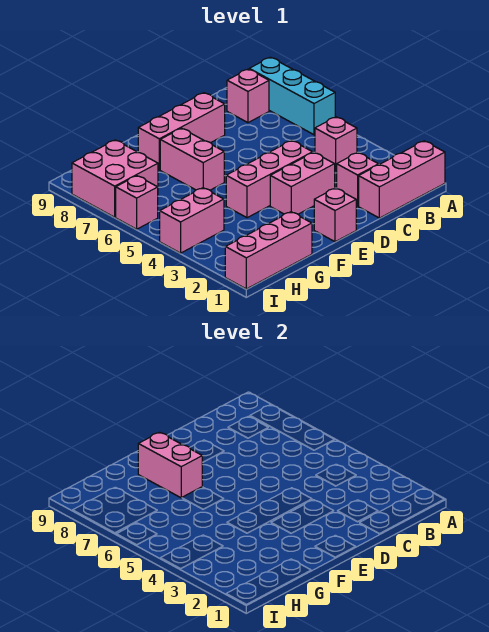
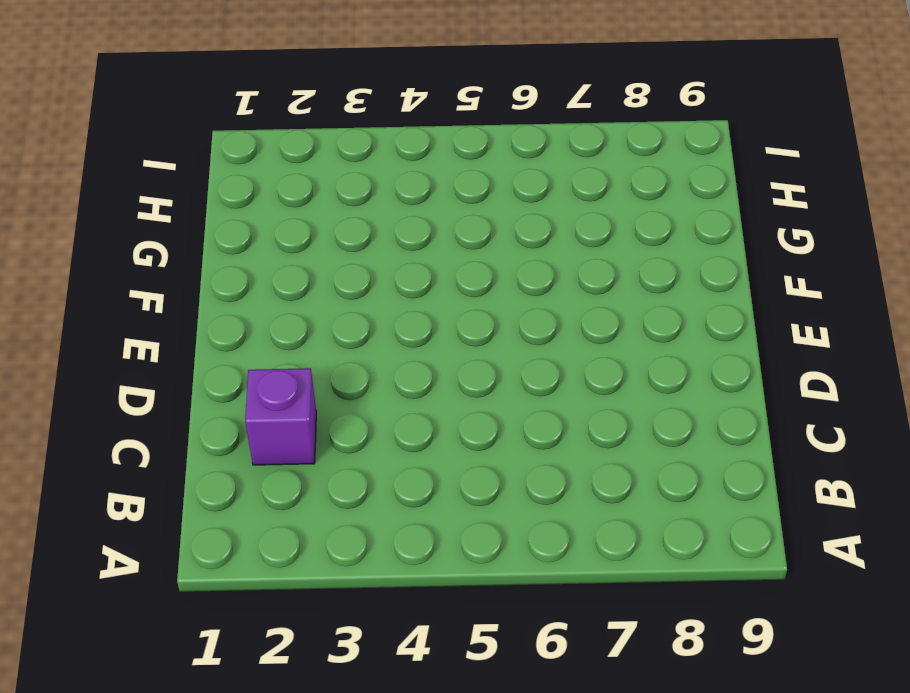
purple 1x1 brick [245,368,316,465] -> pink 1x1 brick [337,153,379,206]
none -> pink 1x3 brick [359,141,445,218]
none -> cyan 1x3 brick [249,57,335,135]
none -> pink 1x1 brick [315,117,357,170]

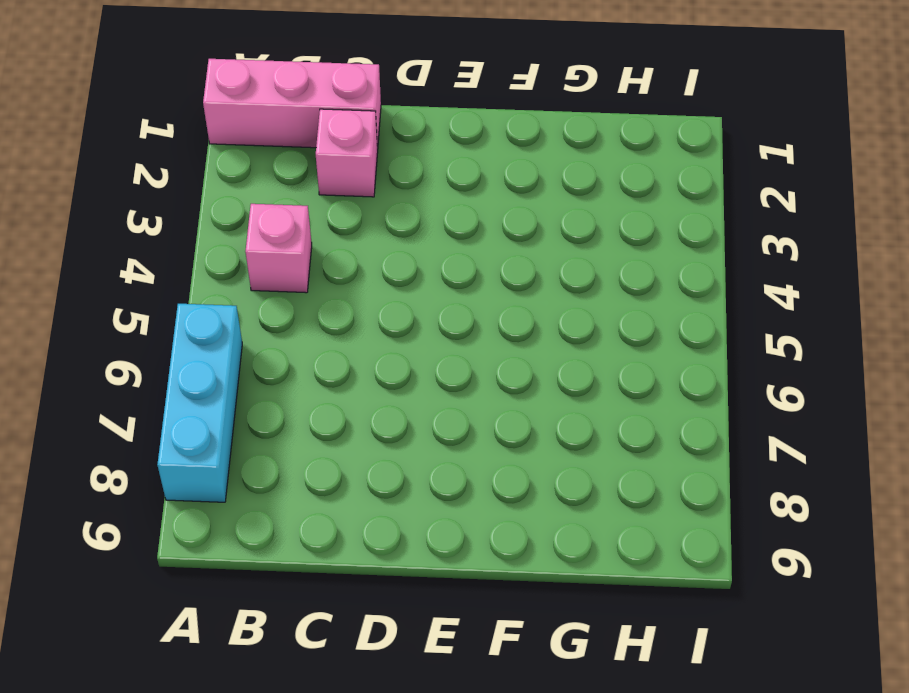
none -> pink 1x1 brick [227,69,269,123]
none -> pink 1x2 brick [270,152,335,214]
none -> pink 1x3 brick [226,140,313,218]

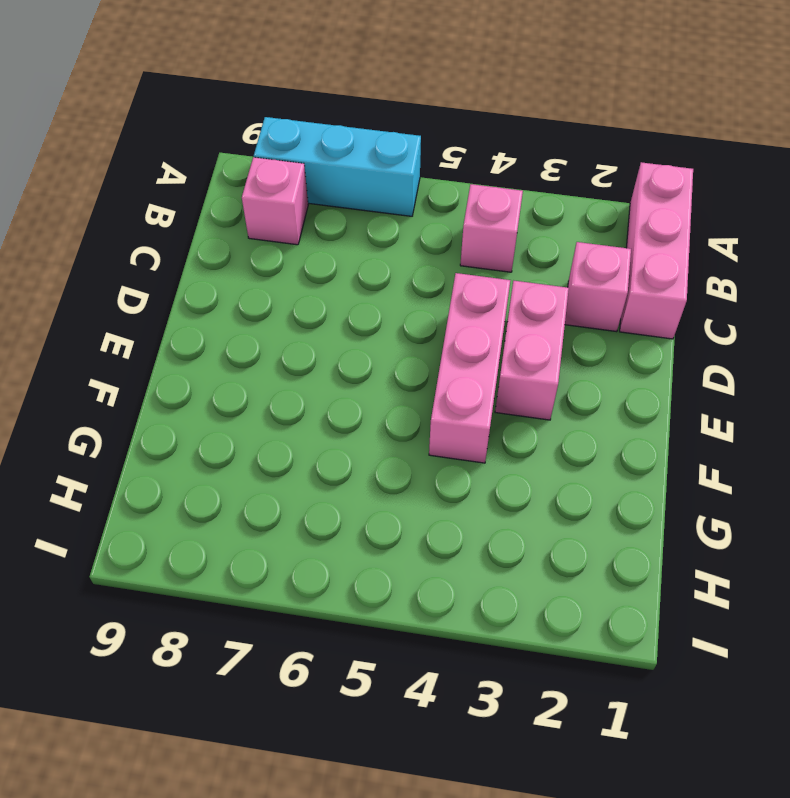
none -> pink 1x3 brick [138,93,225,170]
none -> pink 1x1 brick [314,188,356,242]
none -> pink 1x2 brick [160,128,224,190]

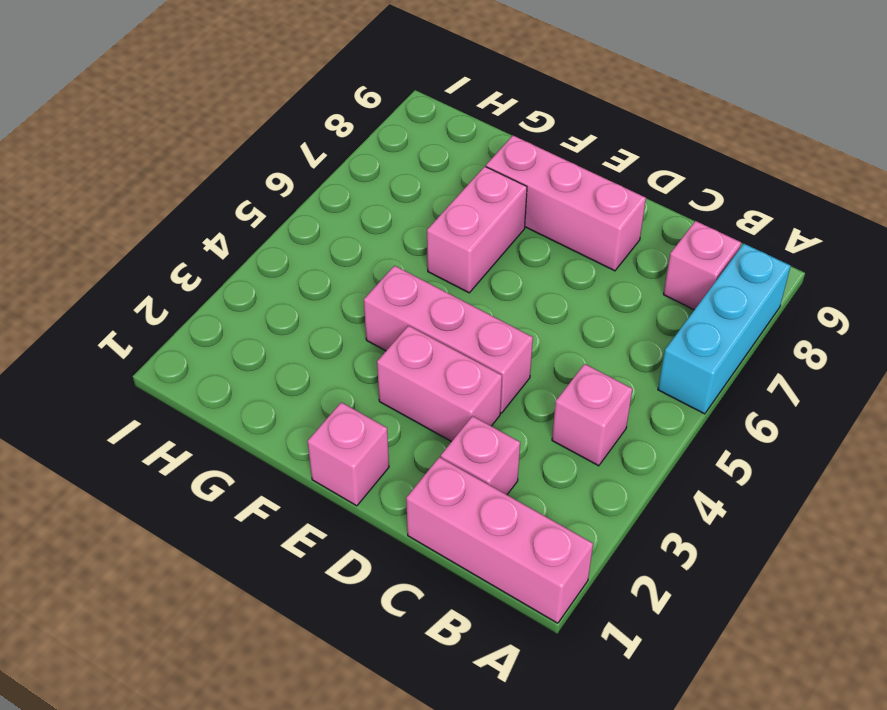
none -> pink 1x3 brick [225,212,312,289]
none -> pink 1x2 brick [160,188,224,253]
none -> pink 2x2 brick [72,140,158,217]

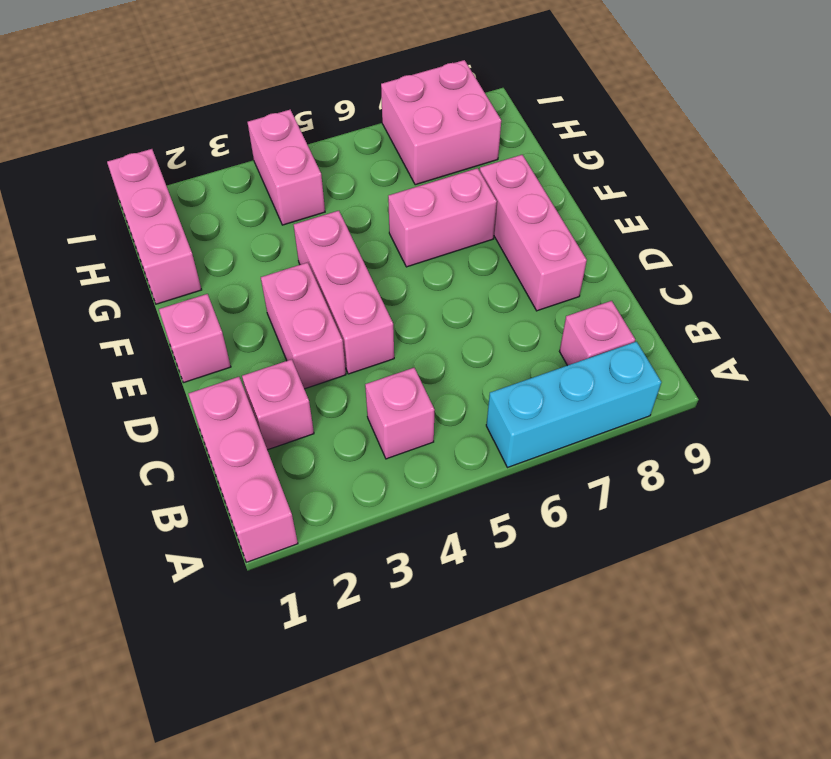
none -> pink 1x1 brick [116,176,158,229]
none -> pink 1x2 brick [138,432,203,498]

